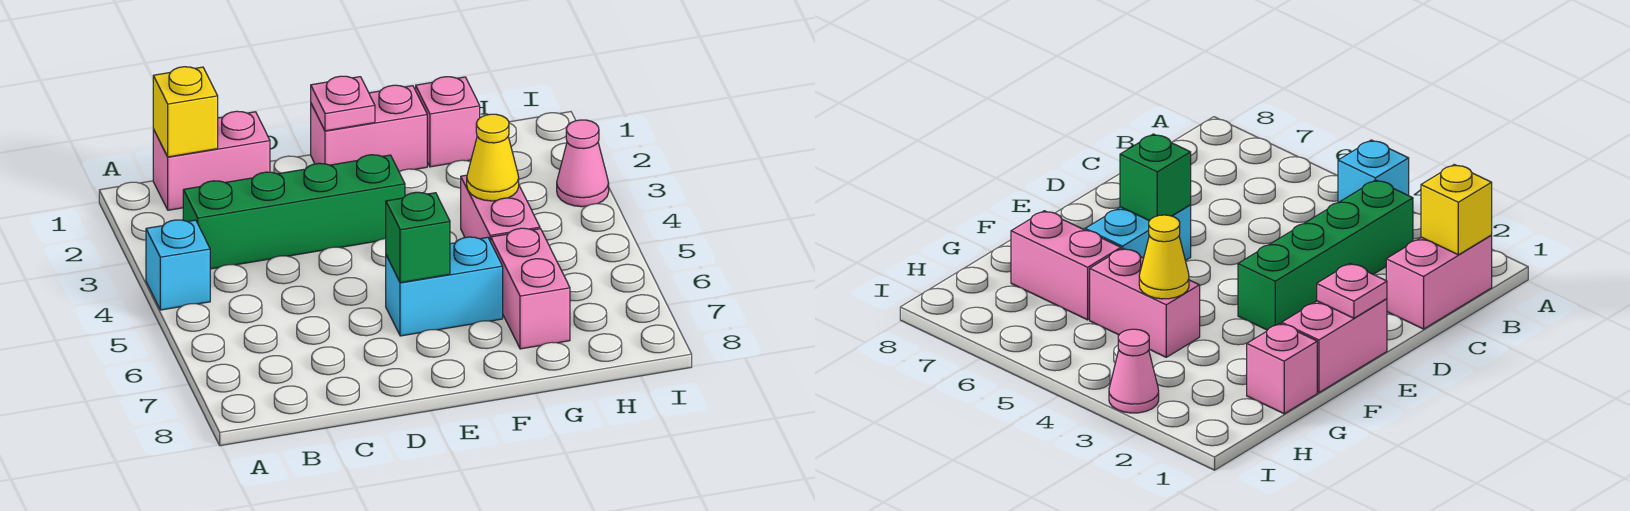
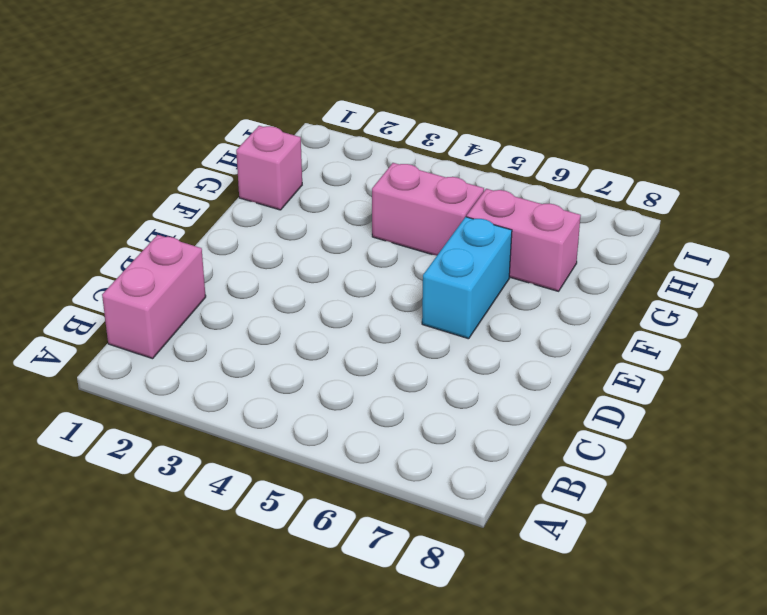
none -> cyan 1x1 brick [146,220,210,310]
none -> green 1x4 brick [183,155,405,269]
none -> pink 1x2 brick [311,85,427,171]

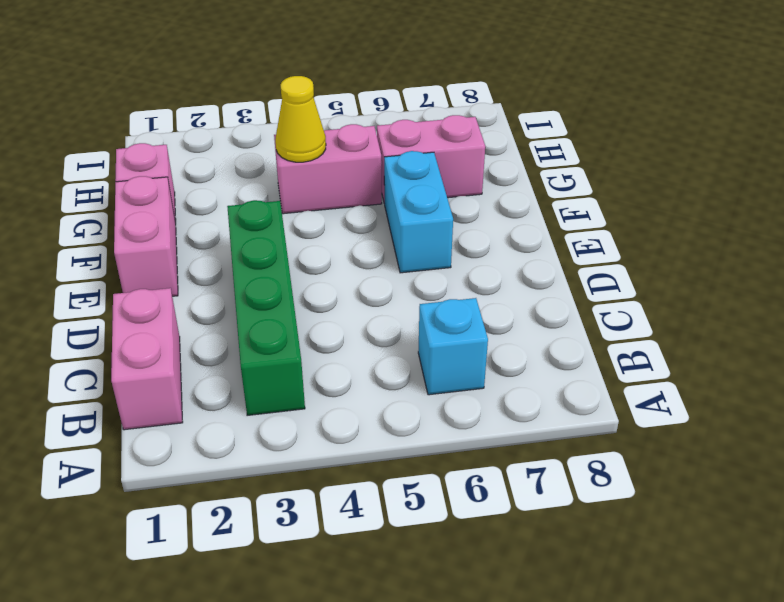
cyan 1x1 brick [418,298,488,395] -> cyan 1x1 brick moved to [146,220,210,310]
none -> pink 1x1 cone [557,120,609,207]
none -> yellow 1x1 brick [153,67,218,157]
none -> pink 1x1 plate [311,76,375,131]

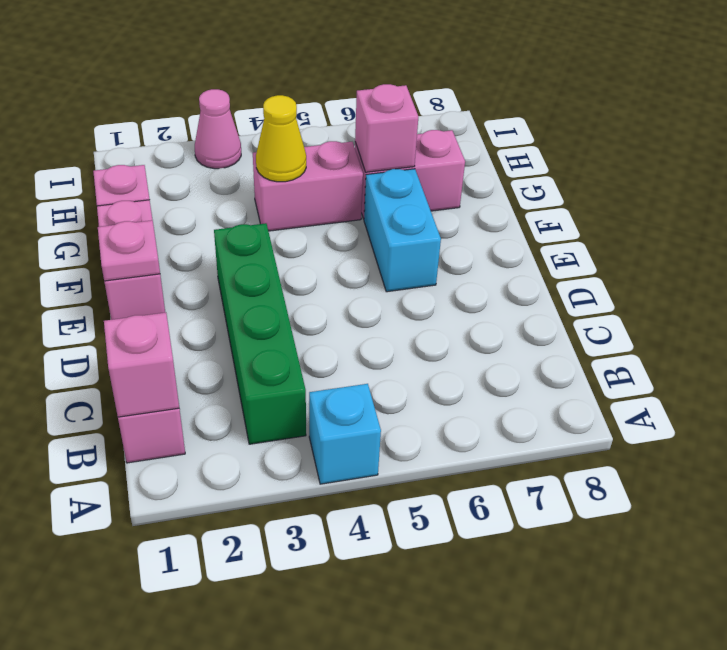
pink 1x1 brick [104,312,179,417] -> yellow 1x1 brick [153,67,218,157]
pink 1x1 brick [355,84,418,172] -> none
none -> green 1x1 brick [386,192,450,283]

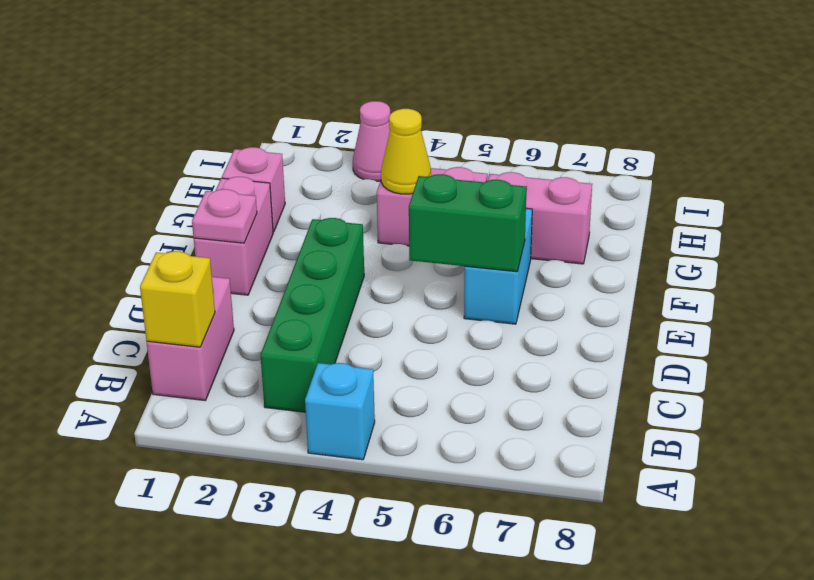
green 1x2 brick [409,174,527,272] -> green 1x1 brick [386,192,450,283]

